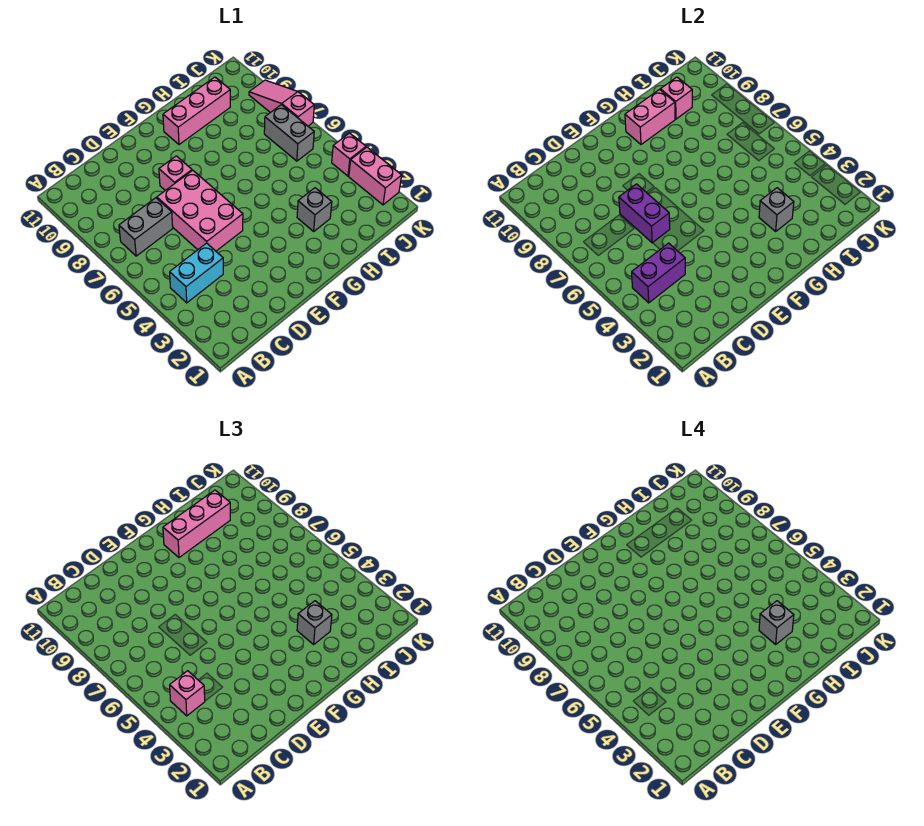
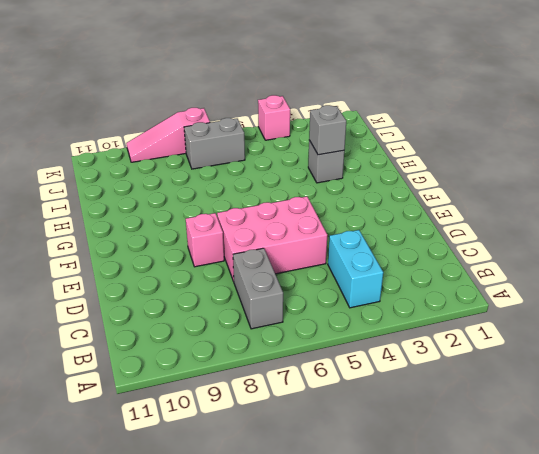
none -> pink 1x3 brick [163,77,230,144]
none -> pink 1x2 brick [349,147,402,205]
none -> purple 1x2 brick [632,243,685,303]

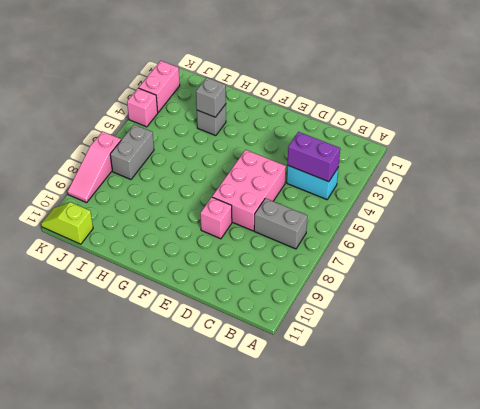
lime 1x2 slope [41,202,93,244] -> none
none -> pink 1x3 brick [163,77,230,144]
none -> purple 1x2 brick [619,184,670,243]
none -> pink 1x2 brick [625,90,675,144]

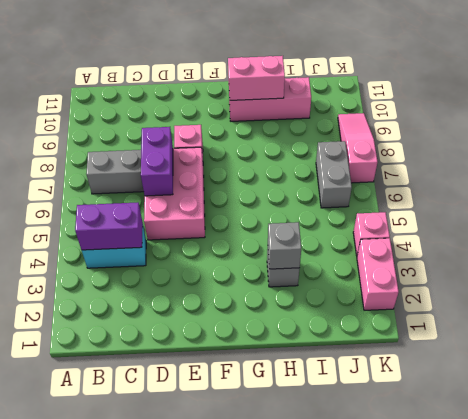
none -> pink 1x1 brick [660,77,692,119]
none -> pink 1x1 brick [170,671,205,716]
none -> pink 1x3 brick [163,490,230,557]

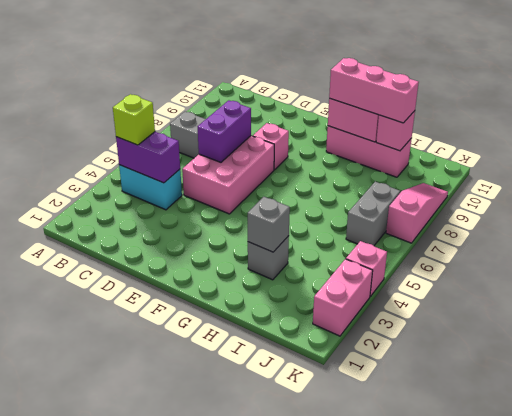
lime 1x1 brick [113,94,155,145] -> pink 1x1 brick [170,671,205,716]
none -> grey 1x1 brick [297,601,332,644]
none -> grey 1x1 brick [759,601,794,644]

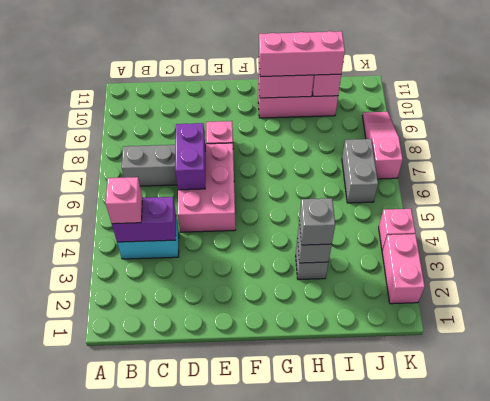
none -> grey 1x1 brick [759,601,794,644]

